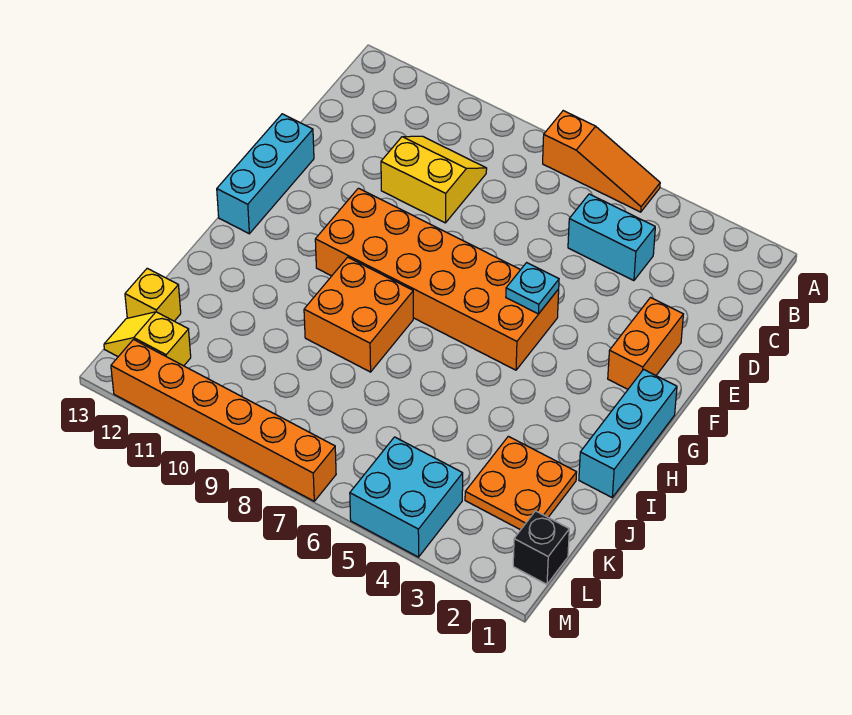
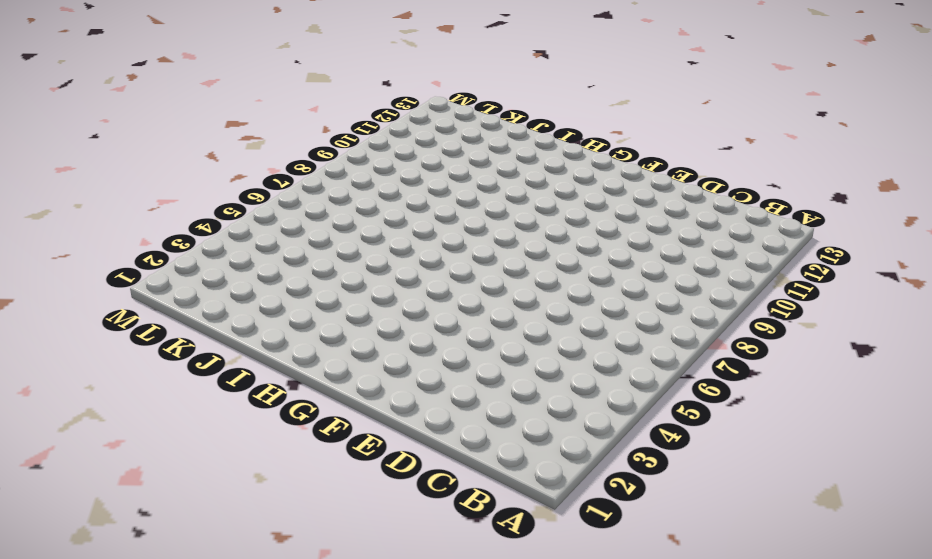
none -> orange 1x3 slope [543,111,660,212]
none -> cyan 1x2 brick [568,194,655,281]
none -> yellow 2x2 slope [381,136,487,223]

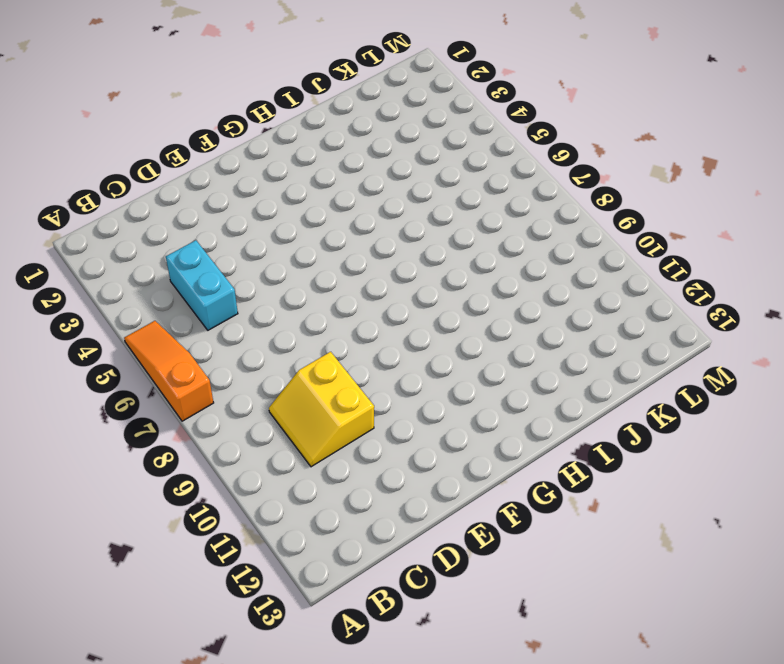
none -> orange 1x2 brick [608,298,683,389]
none -> cyan 1x3 brick [217,114,314,234]
none -> orange 2x6 brick [315,188,559,370]

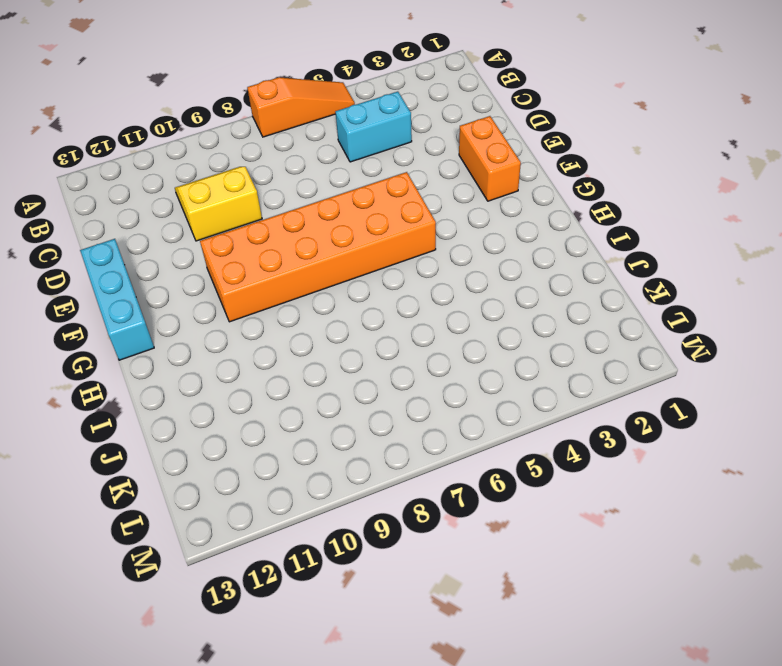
none -> cyan 1x3 brick [579,369,677,497]
none -> orange 2x2 brick [304,257,413,372]
none -> orange 2x2 plate [465,436,577,530]

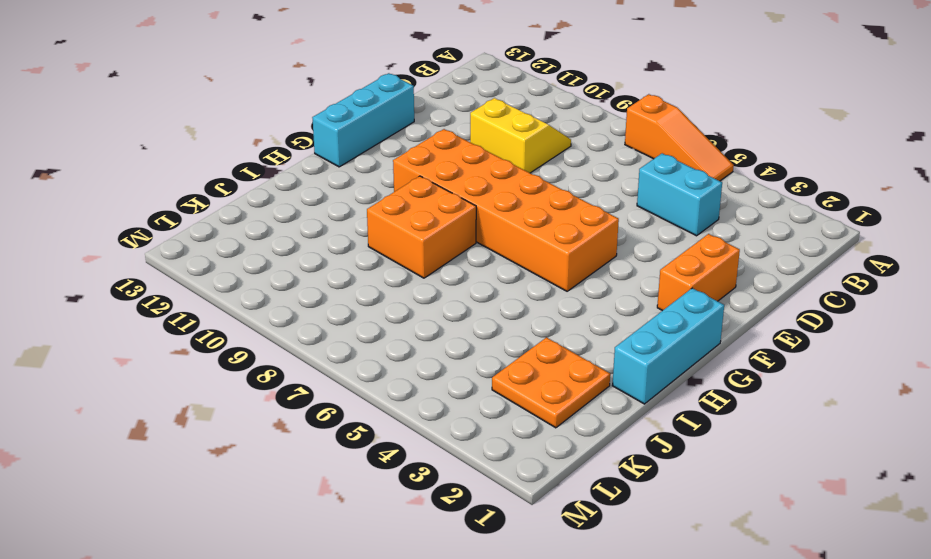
none -> yellow 1x1 brick [125,268,181,321]
none -> black 1x1 brick [513,511,569,584]
none -> cyan 2x2 brick [350,437,463,557]

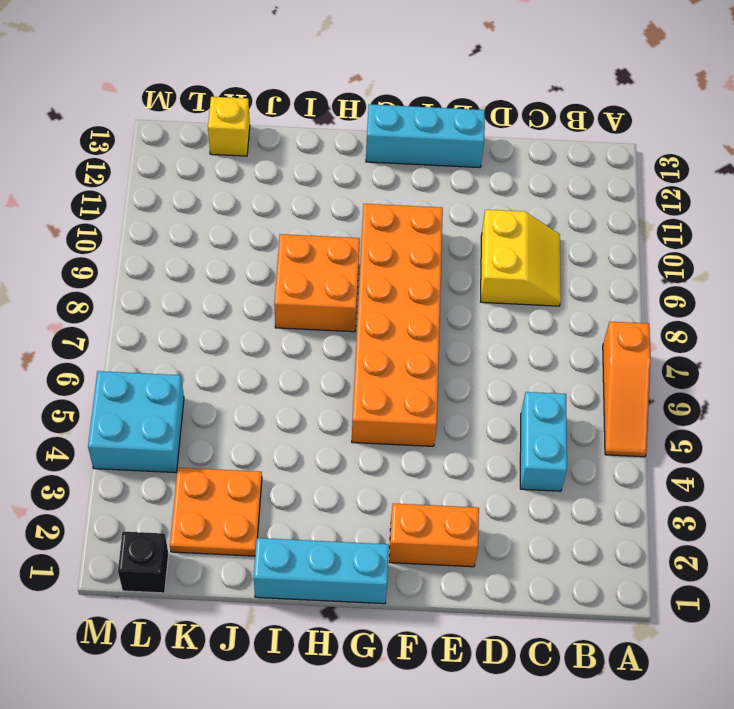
none -> yellow 1x2 slope [104,312,191,366]
none -> orange 1x6 brick [111,340,336,501]
none -> cyan 1x1 plate [506,263,559,314]

